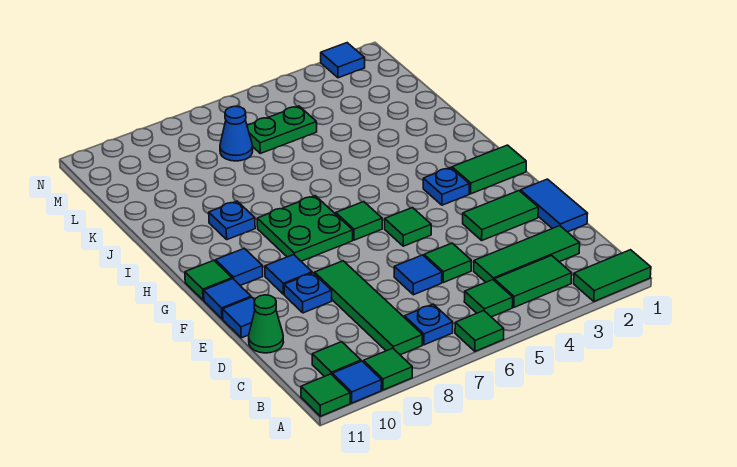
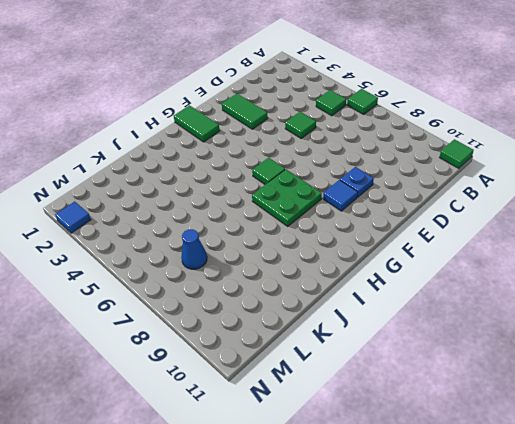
none -> green 1x2 tile [574,250,651,301]
none -> green 1x1 tile [364,348,412,390]
none -> blue 1x1 tile [332,361,382,403]
none -> green 1x2 tile [494,255,572,307]

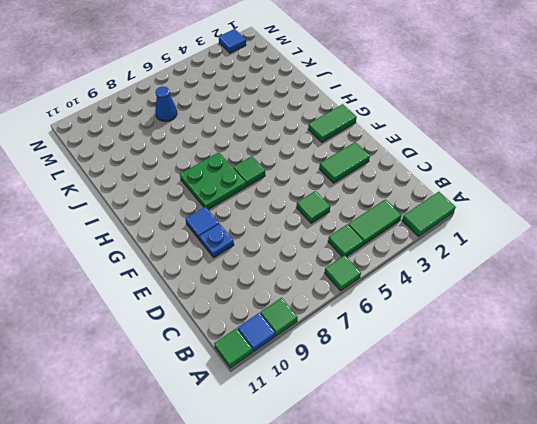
none -> blue 1x1 plate [404,304,453,345]
none -> green 1x4 tile [315,261,422,355]
none -> green 1x1 tile [312,342,361,377]
none -> green 1x3 tile [474,226,580,282]

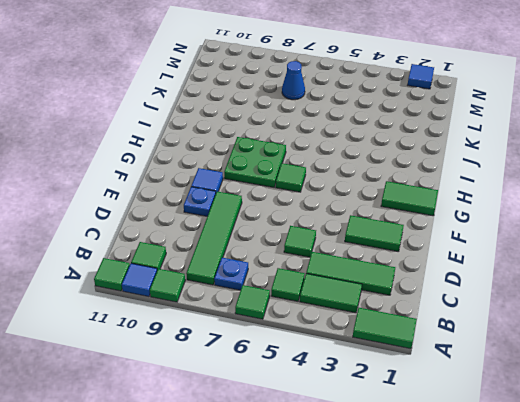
none -> blue 1x2 tile [520,179,588,232]
none -> blue 1x1 tile [394,255,442,295]
none -> green 1x1 cone [249,295,284,353]
none -> blue 1x1 tile [223,297,255,338]

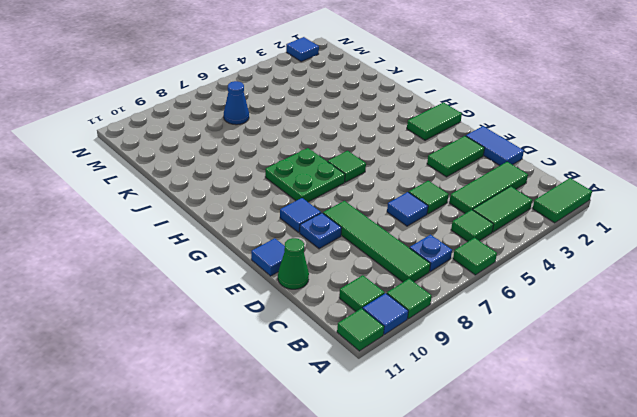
none -> green 1x1 tile [385,208,431,246]
none -> blue 1x1 tile [204,279,251,319]
none -> blue 1x1 plate [423,167,469,205]
none -> blue 1x1 tile [215,248,263,285]

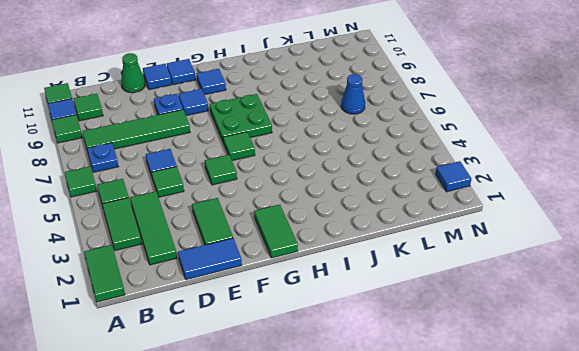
none -> blue 1x1 plate [423,167,469,205]
none -> green 1x1 tile [185,260,232,300]
none -> blue 1x1 plate [209,201,255,240]
none -> green 1x2 plate [247,106,317,153]

